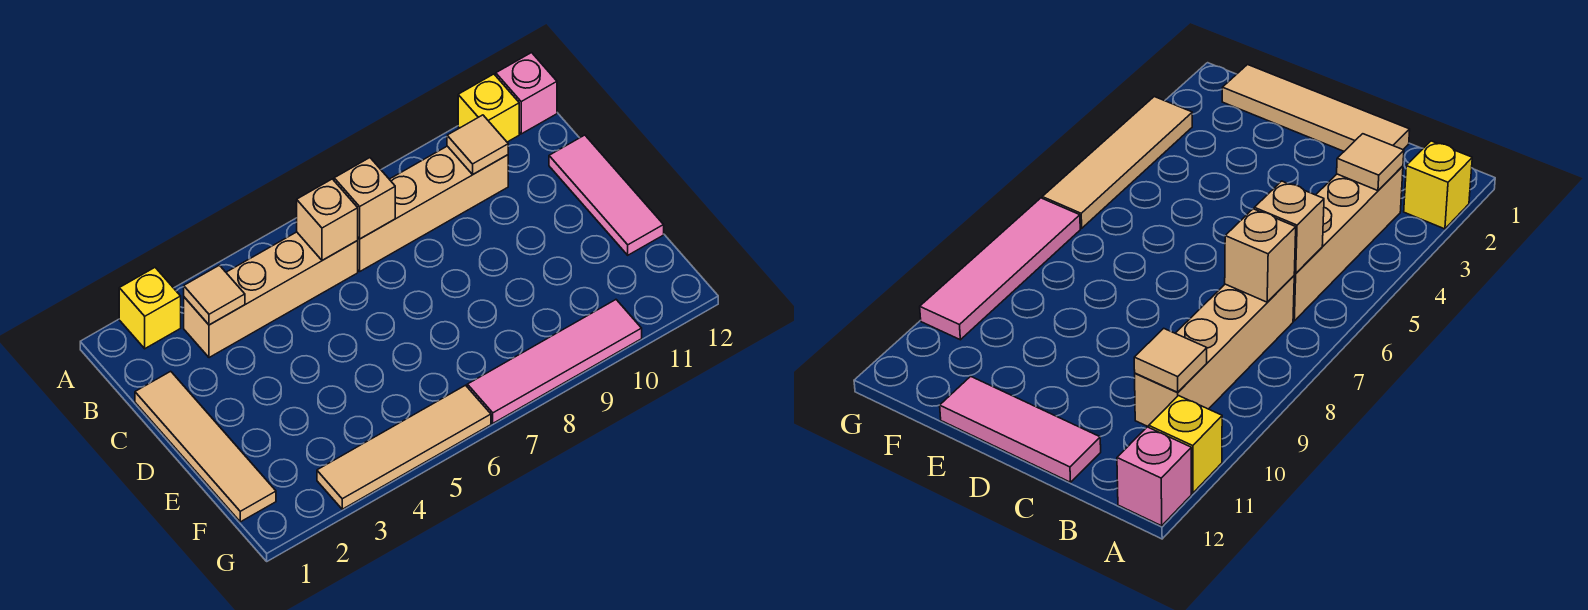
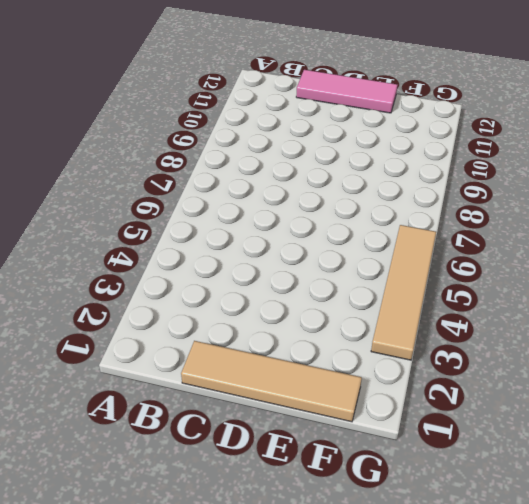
none -> yellow 1x1 brick [119,268,181,349]
none -> yellow 1x1 brick [458,74,519,142]
none -> pink 1x1 brick [496,53,557,134]

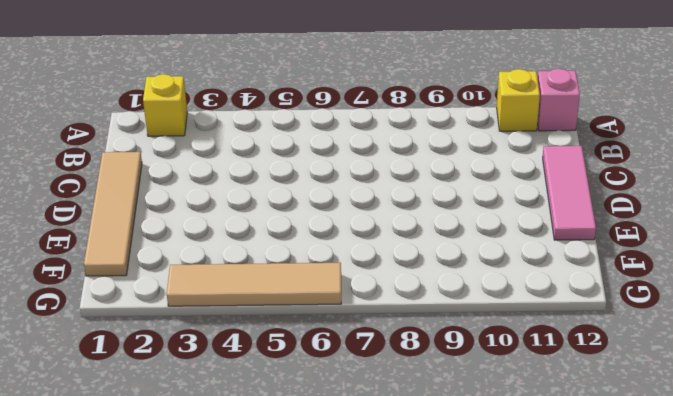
none -> tan 1x4 brick [184,232,358,358]
none -> tan 1x4 brick [357,146,508,271]
none -> pink 1x4 tile [467,300,642,423]

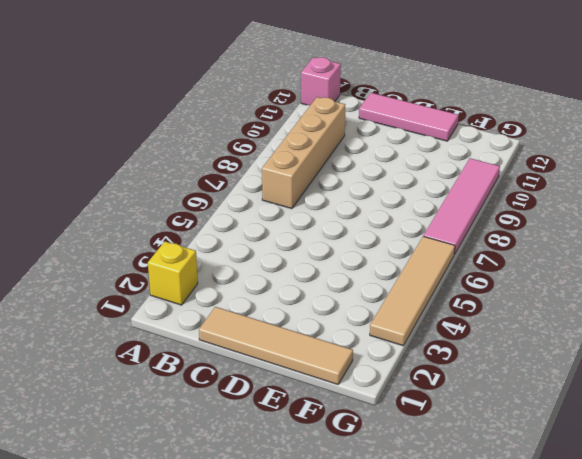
none -> yellow 1x1 brick [458,74,519,142]
none -> tan 1x4 brick [184,232,358,358]
none -> tan 1x1 tile [184,265,245,325]

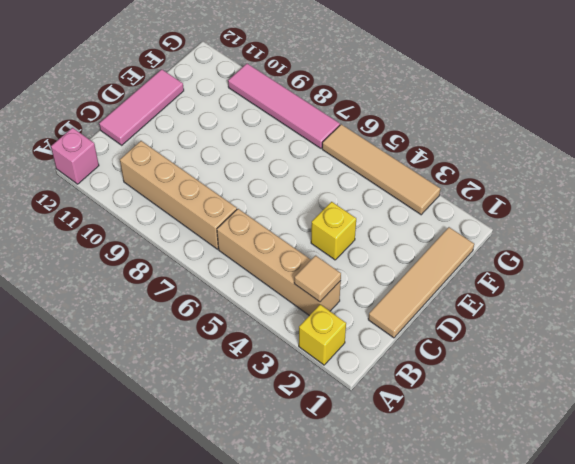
yellow 1x1 brick [311,202,356,260] -> yellow 1x1 brick moved to [458,74,519,142]
none -> tan 1x1 brick [297,179,358,260]
none -> tan 1x1 brick [334,158,395,239]
none -> tan 1x1 tile [447,115,508,174]

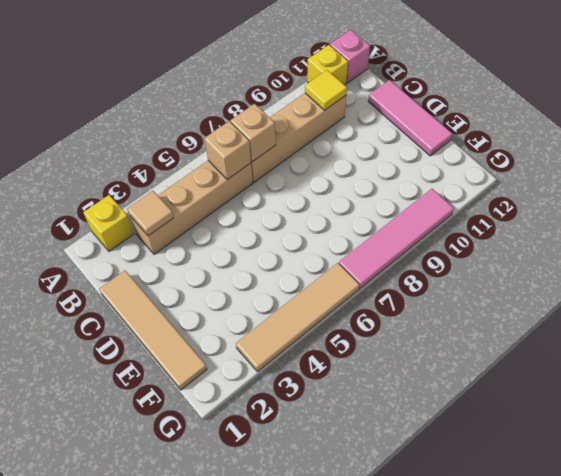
yellow 1x1 tile [305,70,347,110] -> tan 1x1 tile [447,115,508,174]

